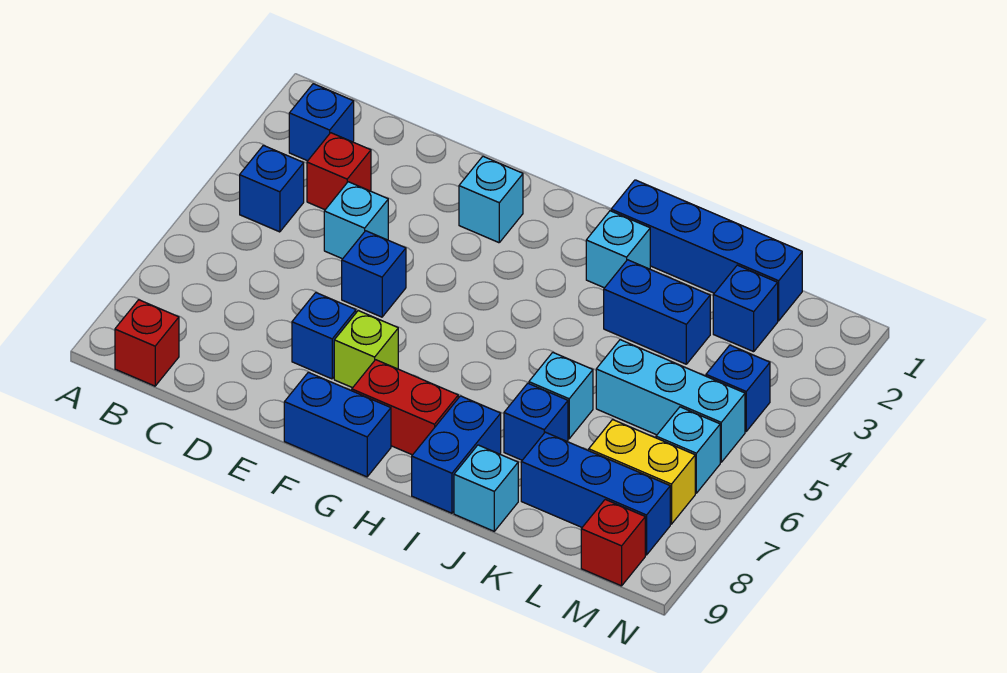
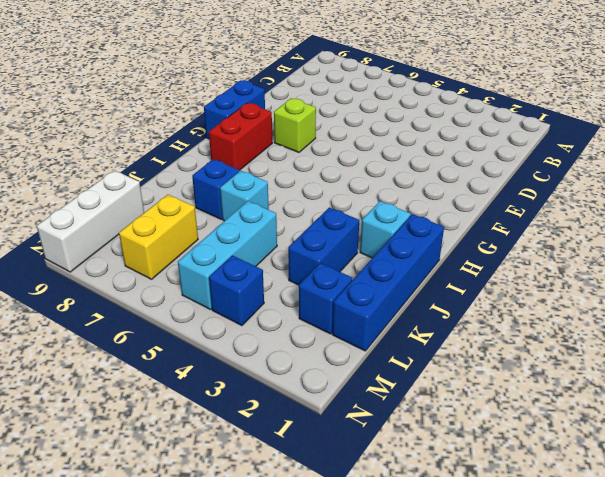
white 1x3 brick [37,170,144,272] -> red 1x1 brick [581,500,645,586]
none -> blue 1x1 brick [289,84,354,161]
none -> blue 1x1 brick [240,145,304,232]
none -> red 1x1 brick [115,300,179,386]

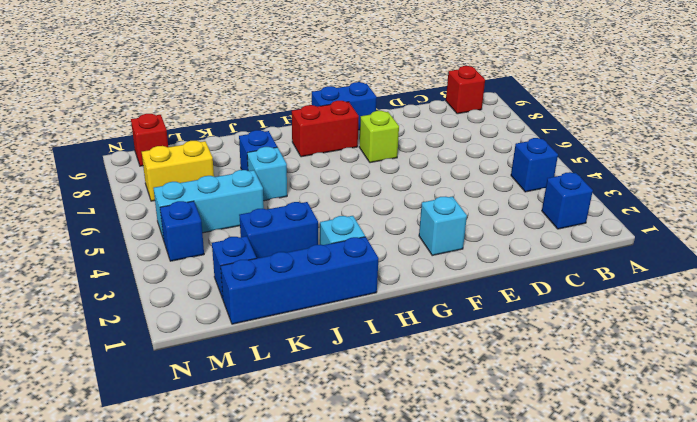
none -> red 1x1 brick [307,133,371,210]
none -> cyan 1x1 brick [324,182,388,259]
none -> blue 1x1 brick [342,231,406,317]

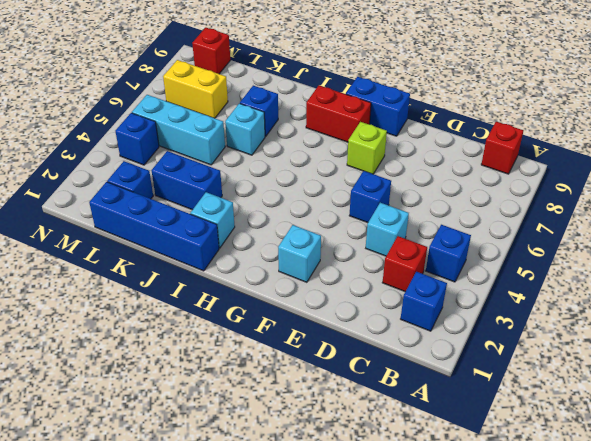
none -> blue 1x1 brick [292,293,356,379]
none -> blue 1x2 brick [412,396,501,513]
none -> cyan 1x1 brick [454,445,518,531]

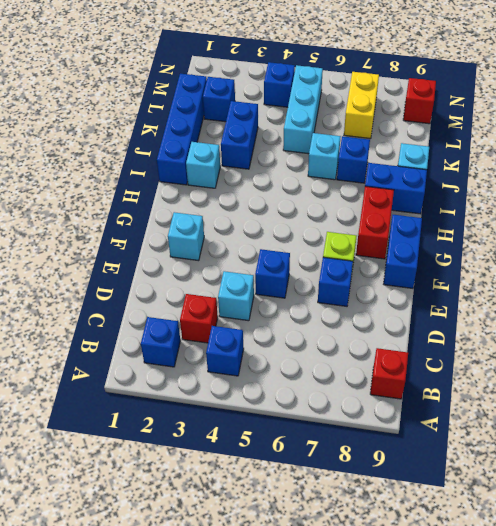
none -> blue 1x3 brick [521,432,670,555]
none -> cyan 1x1 brick [656,407,720,493]

